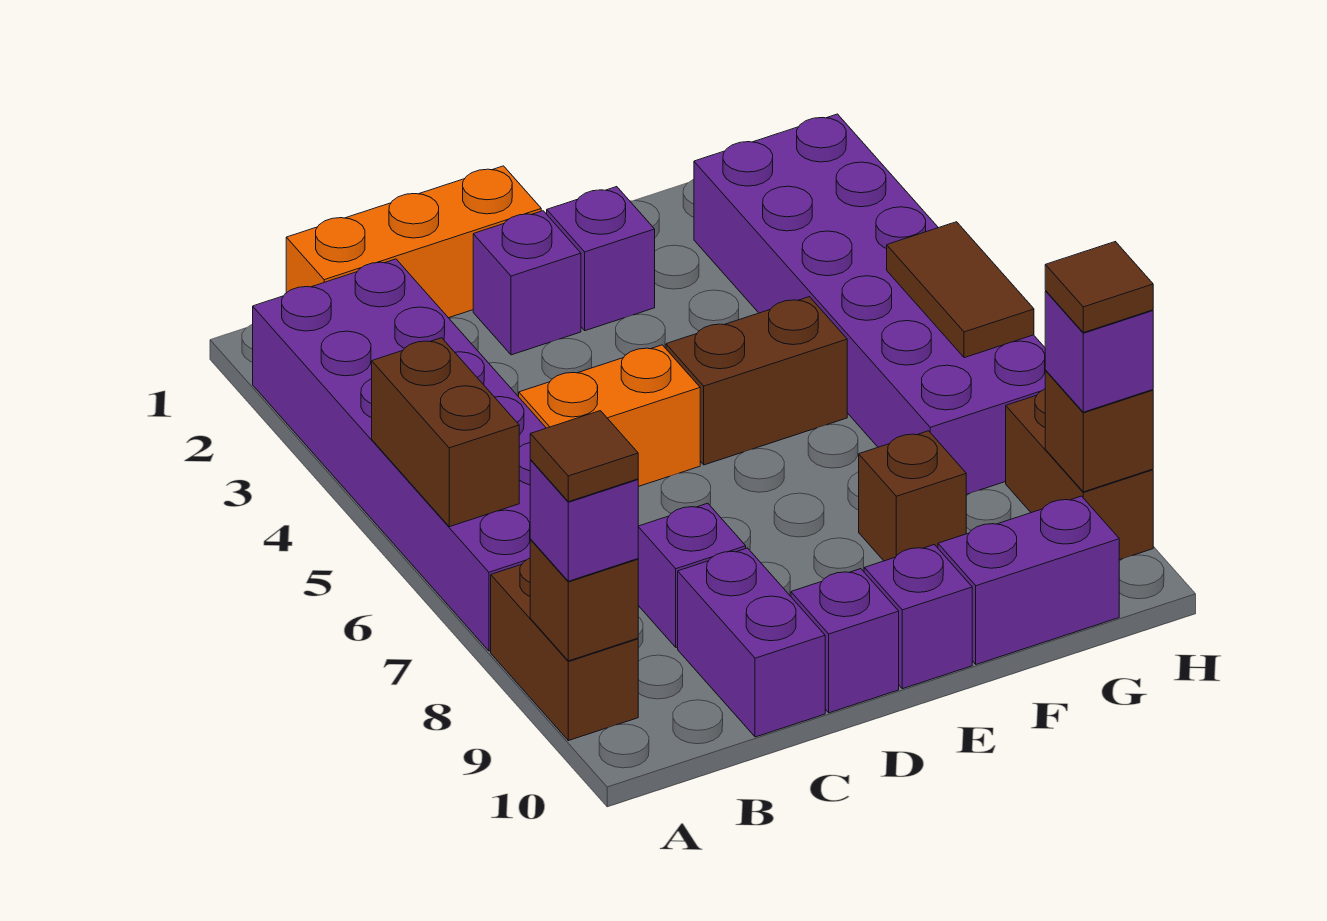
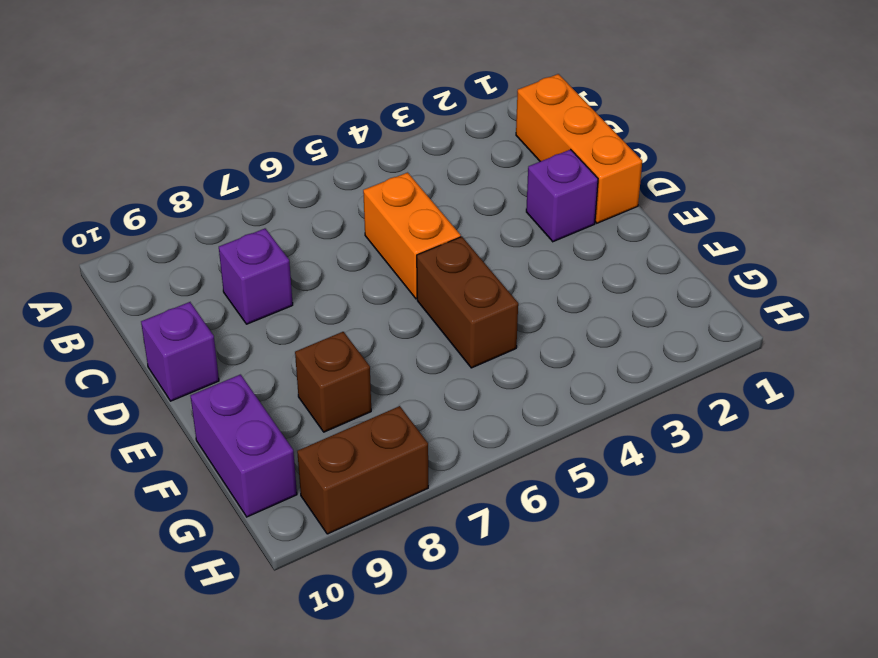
none -> purple 2x6 brick [253,259,546,651]
none -> brown 1x2 brick [491,558,638,741]
none -> purple 1x2 brick [678,548,825,737]

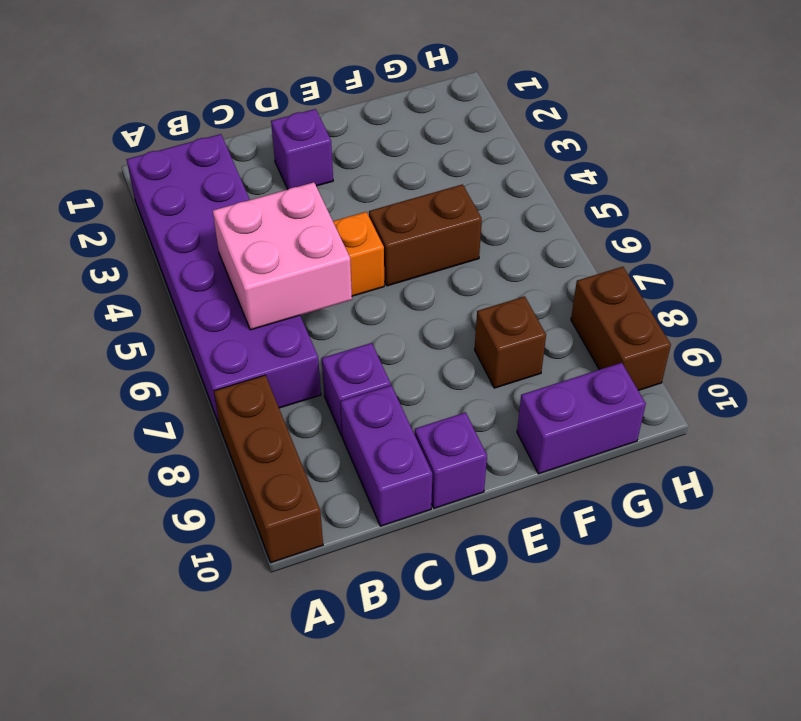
brown 1x3 brick [214,375,323,563] -> brown 1x2 brick [491,558,638,741]
pink 2x2 brick [213,182,352,330] -> none
none -> orange 1x3 brick [286,166,541,318]
none -> purple 1x1 brick [547,187,655,331]
none -> purple 1x1 brick [864,545,972,689]

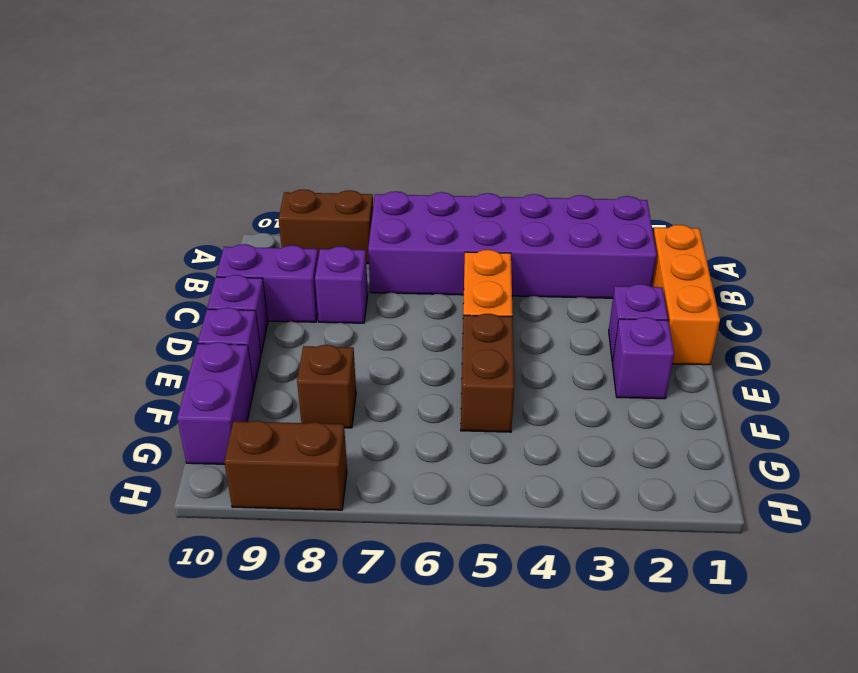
none -> purple 2x6 brick [694,114,1046,494]
none -> brown 1x2 brick [372,338,519,527]
none -> brown 1x1 brick [530,540,638,661]

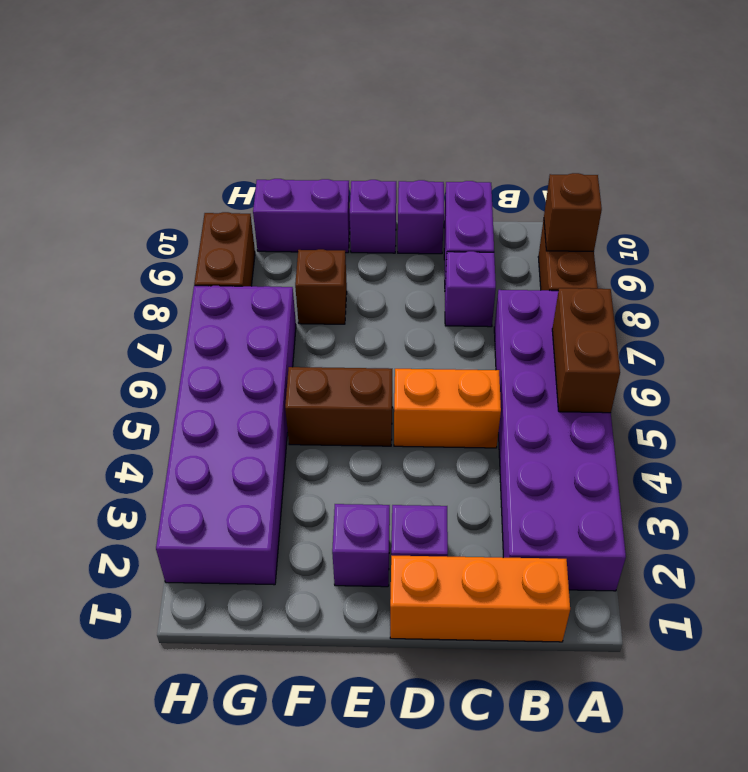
none -> brown 1x2 tile [887,222,1034,358]
none -> brown 1x1 brick [1045,371,1153,492]
none -> purple 1x1 brick [530,460,638,581]

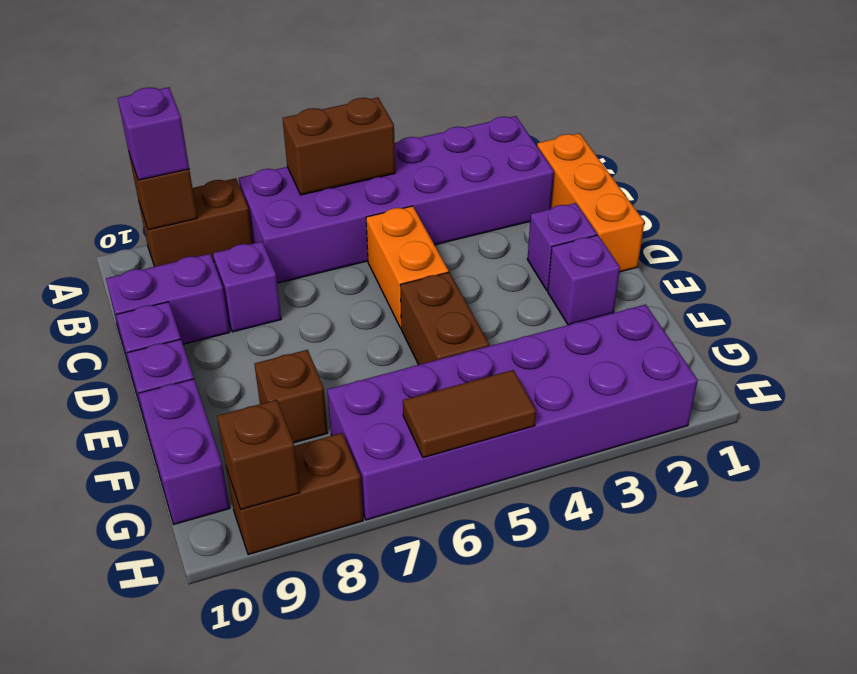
none -> purple 1x1 brick [1045,291,1153,412]
none -> brown 1x1 tile [530,411,638,502]
none -> brown 1x1 tile [1045,242,1153,333]

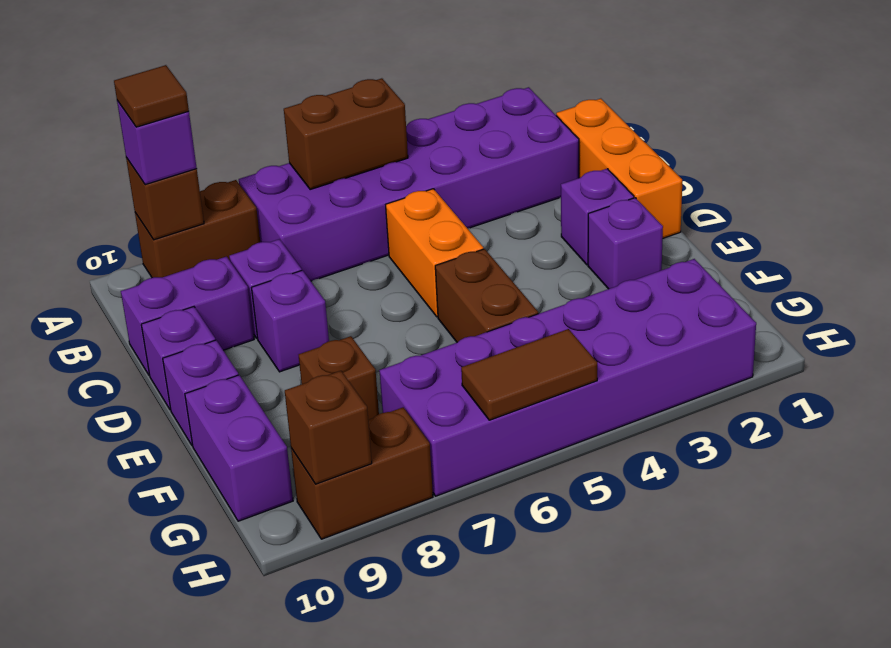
purple 1x1 brick [252,270,329,372] -> purple 1x1 brick moved to [1045,291,1153,412]
none -> brown 1x1 tile [1045,242,1153,333]

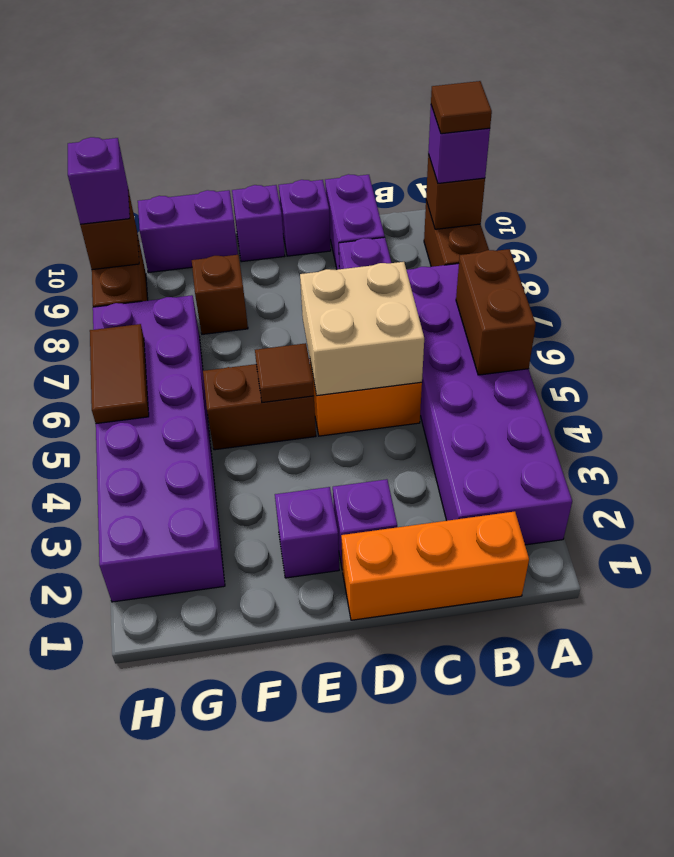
tan 2x2 brick [300,262,424,396] -> none
brown 1x1 tile [255,343,314,402] -> brown 1x1 tile moved to [1045,242,1153,333]

